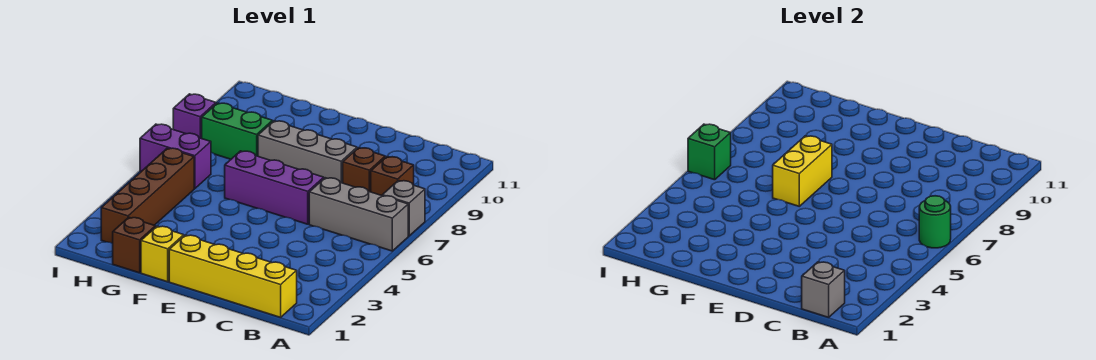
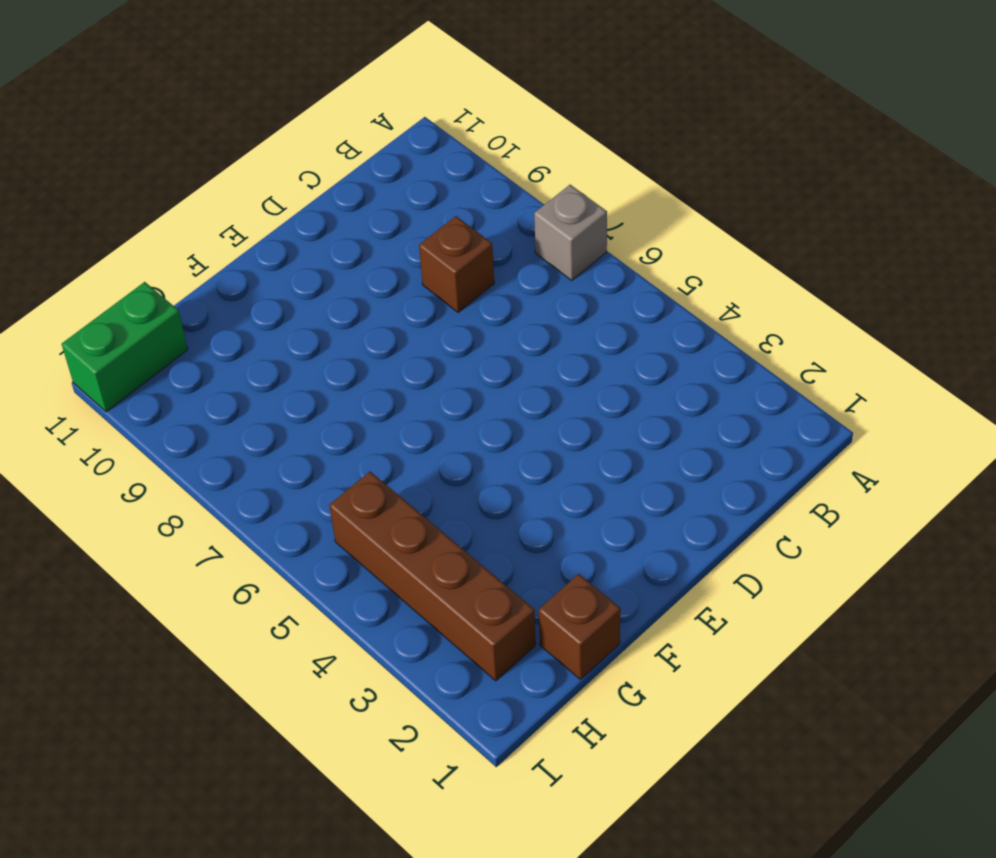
green 1x2 brick [62,282,188,412] -> green 1x2 brick moved to [202,103,273,159]
none -> grey 1x3 brick [309,178,408,251]
none -> yellow 1x4 brick [169,235,297,317]
none -> brown 1x1 brick [371,157,414,195]

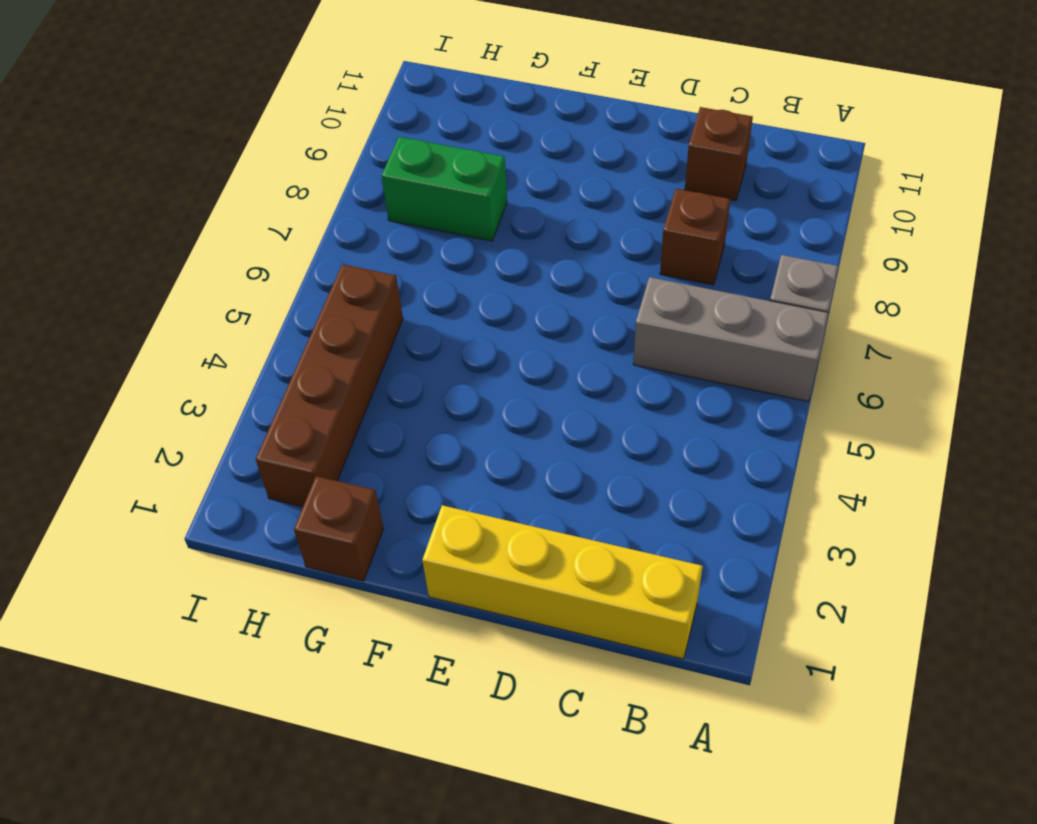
brown 1x1 brick [685,107,753,201] -> brown 1x1 brick moved to [371,157,414,195]
none -> purple 1x3 brick [225,151,324,224]
none -> grey 1x3 brick [258,121,357,183]
none -> yellow 1x1 brick [141,226,184,282]

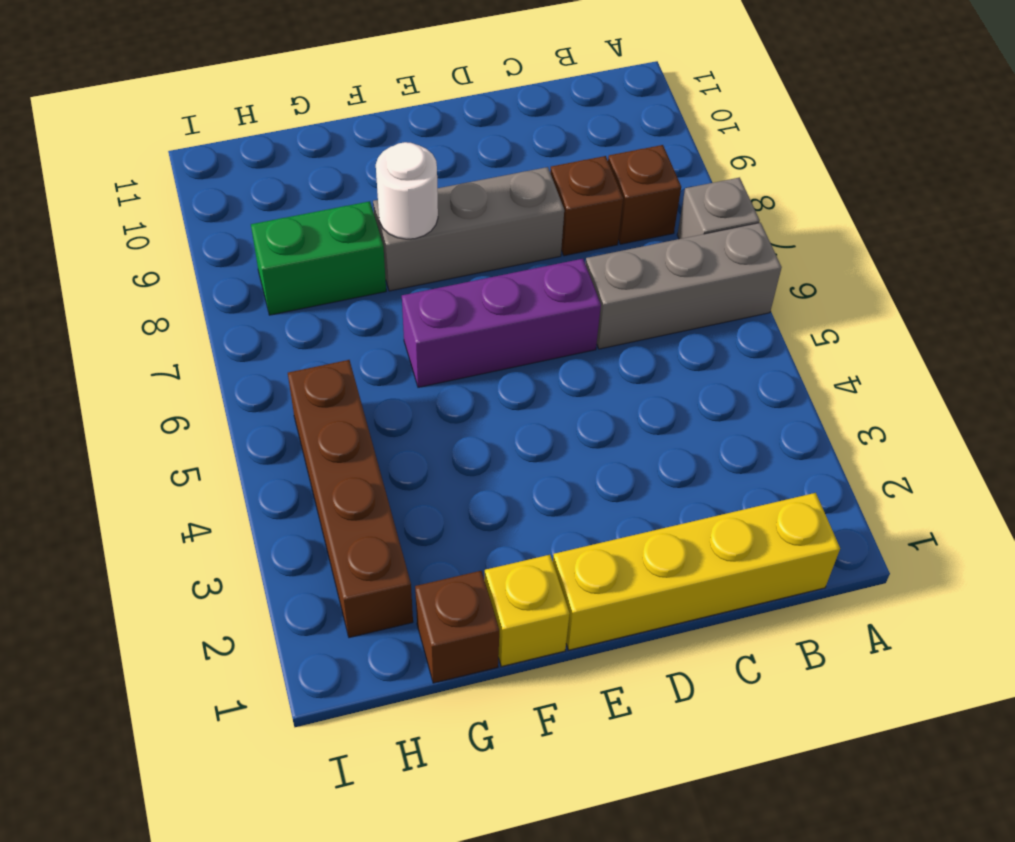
white 1x1 round brick [376,142,438,239] -> none
none -> purple 1x2 brick [140,124,211,189]
none -> purple 1x1 brick [173,94,216,138]
none -> green 1x1 round brick [919,196,951,248]

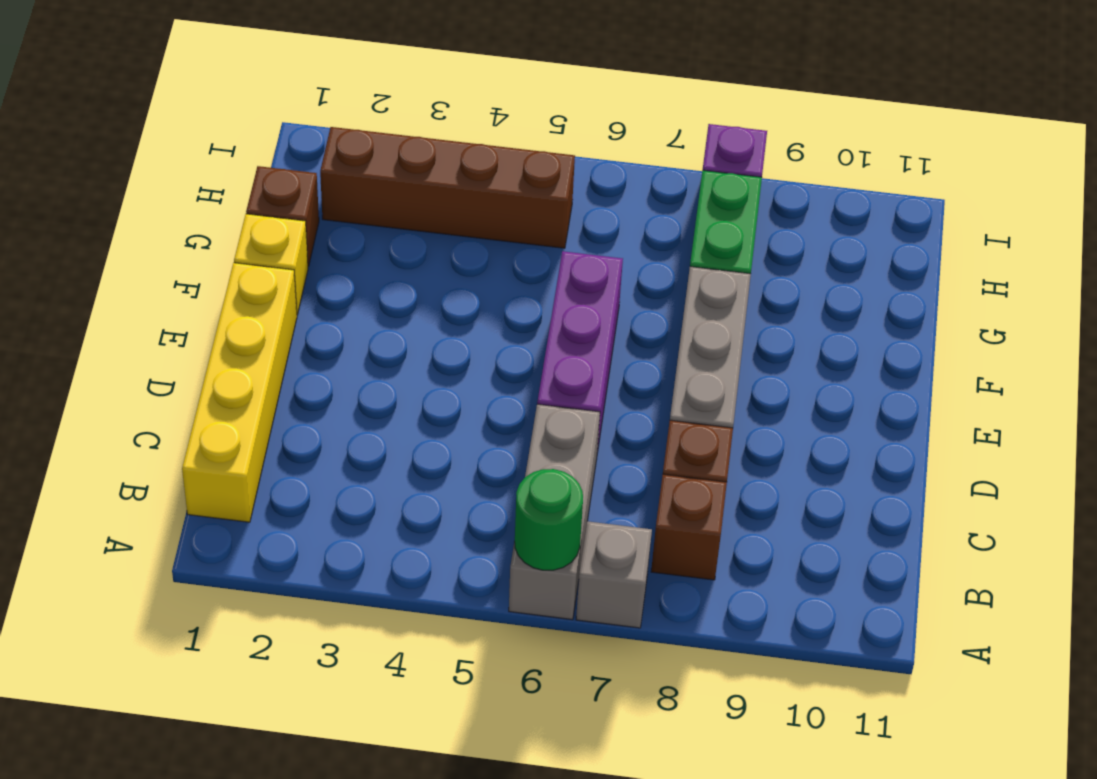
none -> purple 1x2 brick [140,124,211,189]
none -> grey 1x1 brick [802,262,845,317]
none -> yellow 1x2 brick [773,136,832,206]

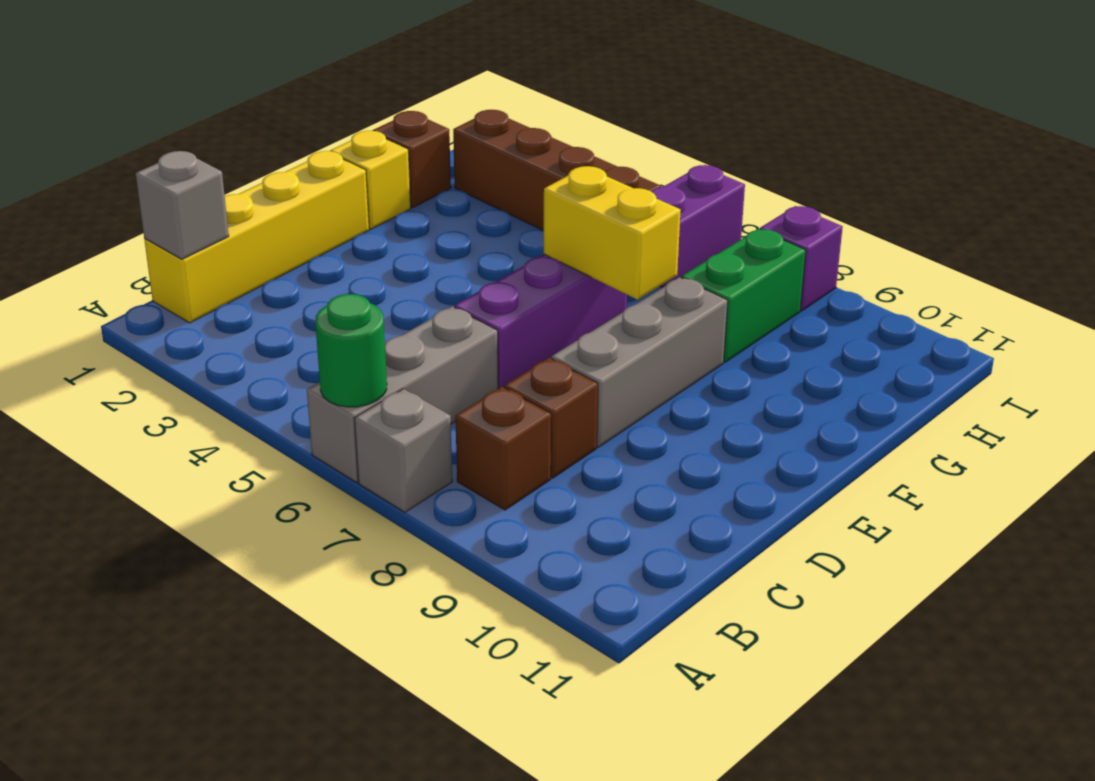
none -> green 1x1 brick [688,124,731,180]

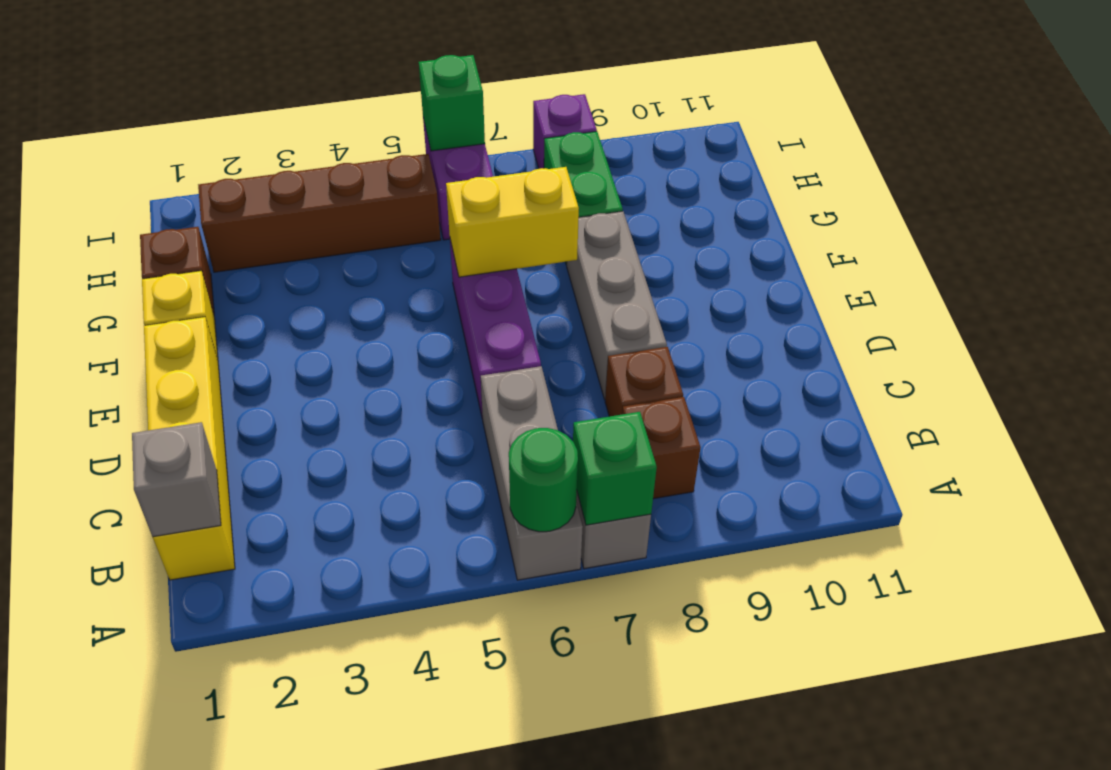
green 1x1 brick [573,412,657,525] -> none

